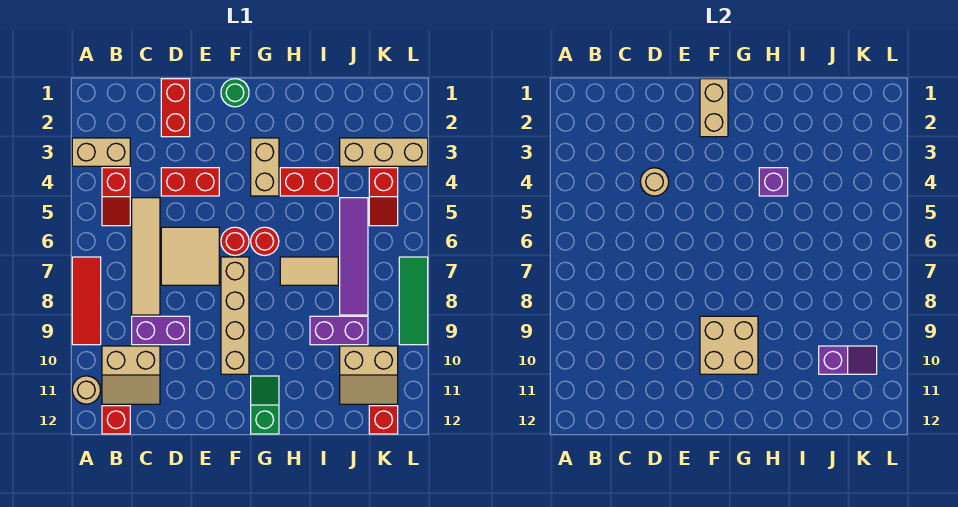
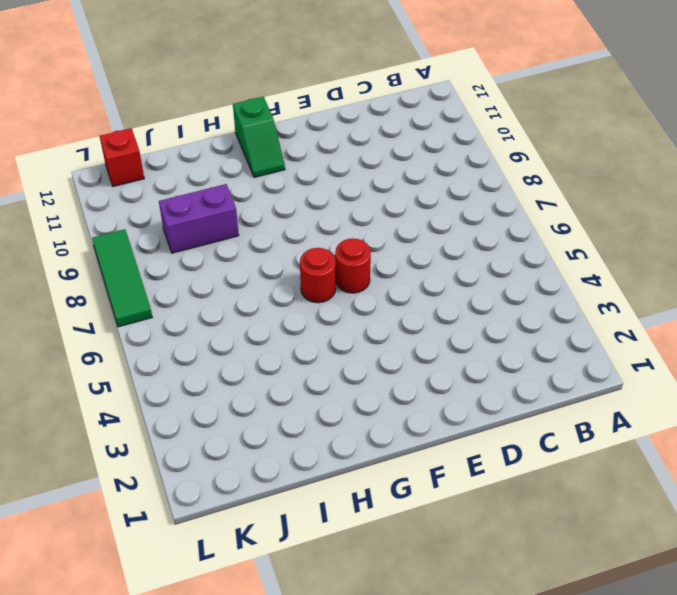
none -> tan 1x2 brick [72,138,130,166]
none -> red 1x3 tile [72,257,101,345]
none -> tan 1x1 round brick [72,376,100,404]
none -> red 1x2 slope [102,168,130,226]

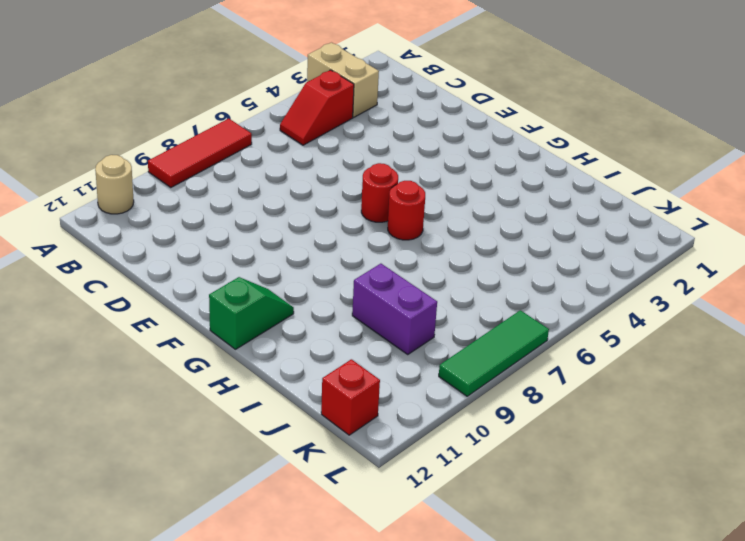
none -> tan 2x2 slope [102,346,160,404]
none -> red 1x1 brick [102,406,130,434]
none -> tan 1x4 tile [132,198,160,315]
none -> purple 1x2 brick [132,316,190,345]

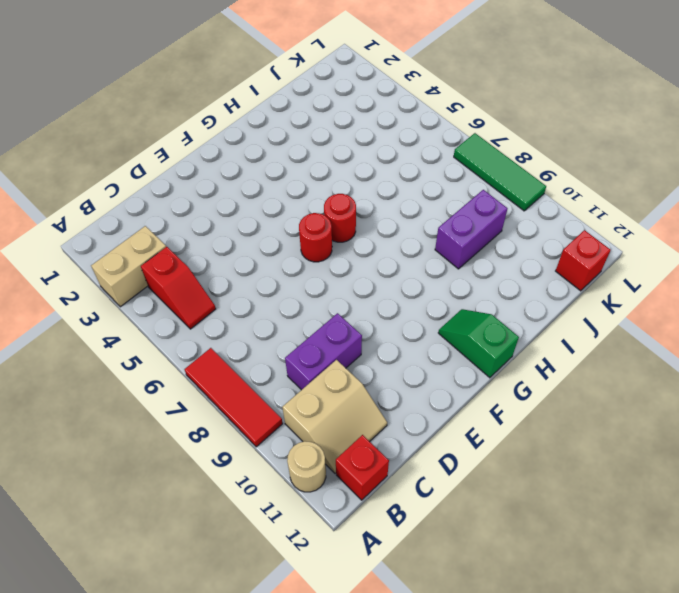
none -> tan 1x4 tile [132,198,160,315]
none -> red 1x2 brick [161,79,190,137]
none -> red 1x2 brick [161,168,219,196]
none -> tan 2x2 tile [161,227,219,285]

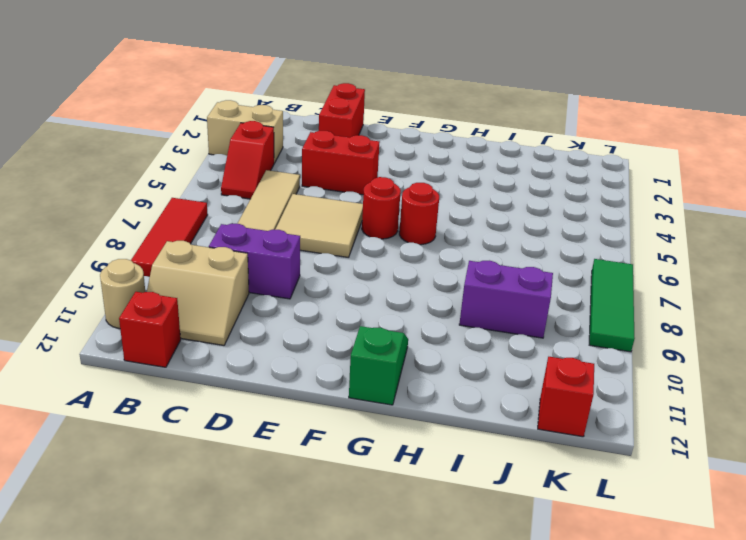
none -> green 1x1 round brick [221,79,249,107]
none -> tan 1x4 brick [221,257,249,374]
none -> tan 1x2 brick [251,138,279,196]
none -> red 1x2 brick [280,168,338,196]

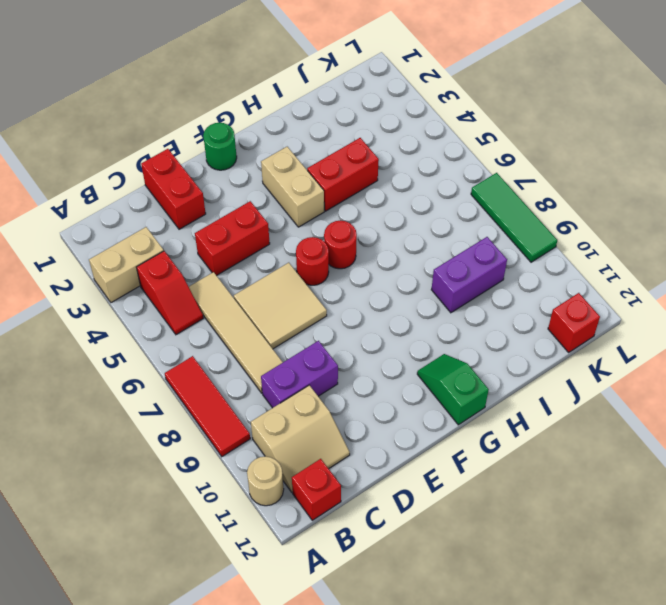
none -> tan 1x4 brick [221,257,249,374]
none -> tan 1x2 tile [280,257,338,285]
none -> tan 1x3 brick [340,138,428,166]
none -> purple 1x4 tile [340,198,368,315]

